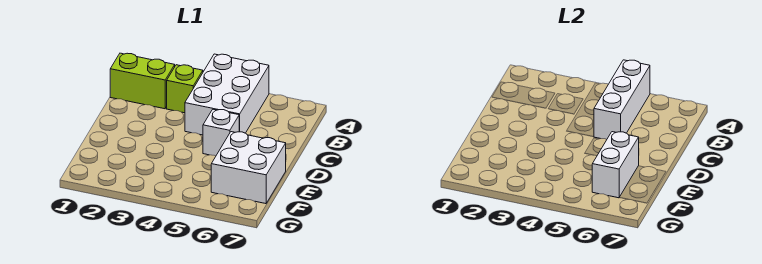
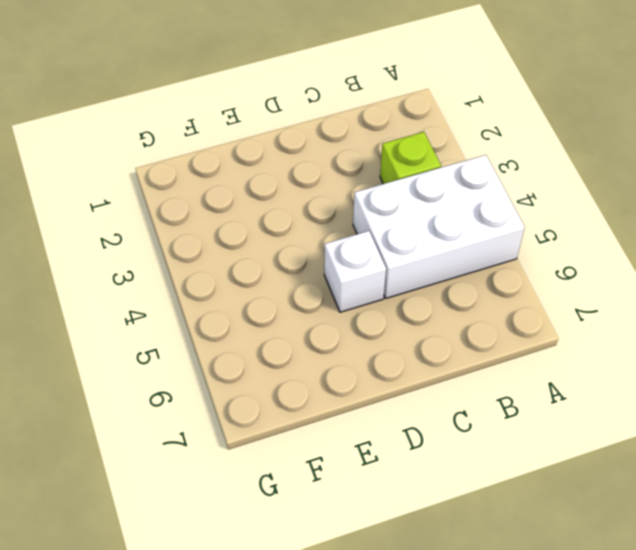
none -> lime 1x2 brick [110,53,175,109]
none -> white 2x2 brick [211,132,286,204]

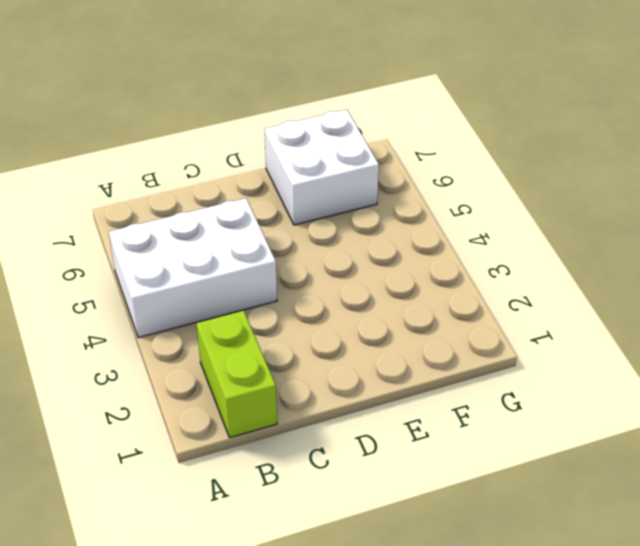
none -> lime 1x1 brick [167,65,203,113]
none -> white 1x1 brick [203,109,239,156]

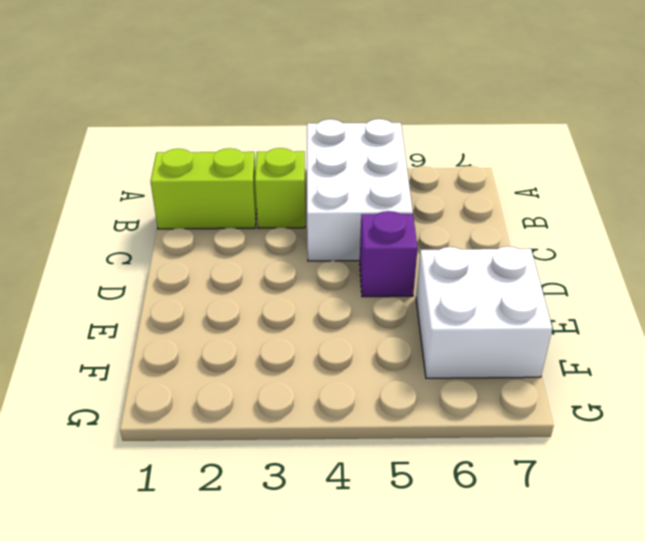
purple 1x1 brick [360,211,418,297] -> white 1x1 brick [203,109,239,156]
none -> white 1x3 brick [594,60,650,139]
none -> white 1x2 brick [592,132,639,198]

